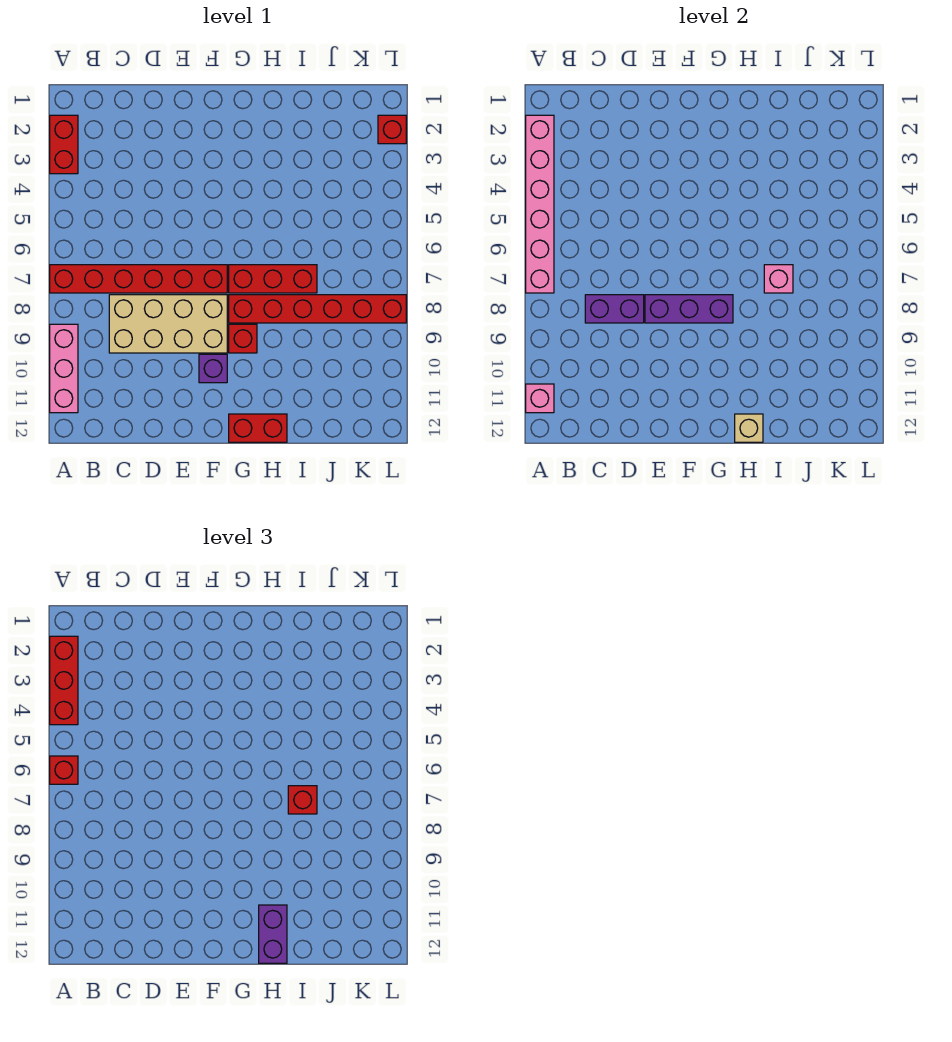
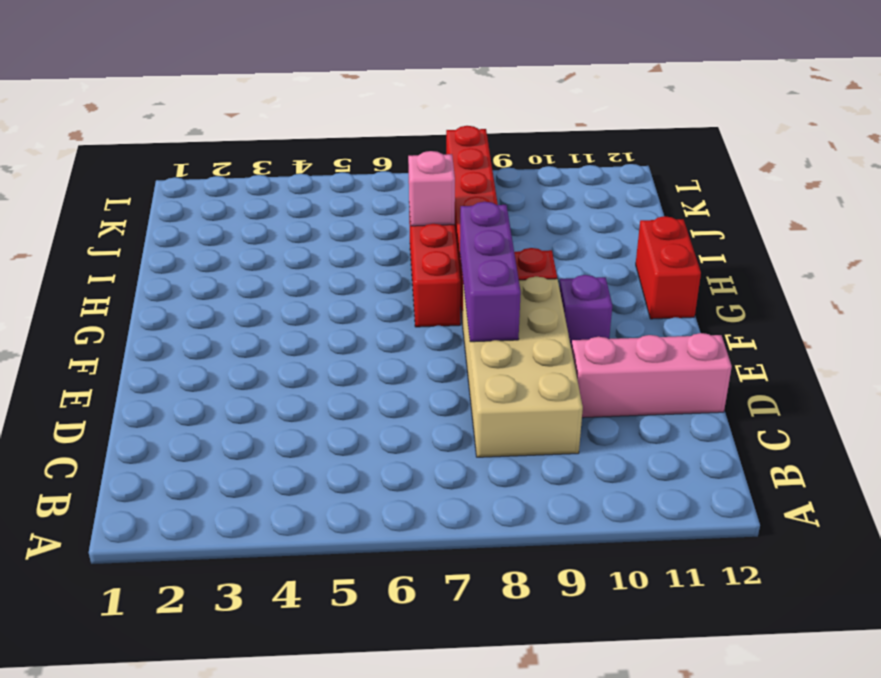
pink 1x3 brick [571,333,732,418] -> pink 1x3 brick moved to [50,324,78,413]
none -> red 1x2 brick [50,115,78,174]
none -> red 1x6 brick [50,265,227,293]
none -> red 1x1 brick [378,115,406,144]

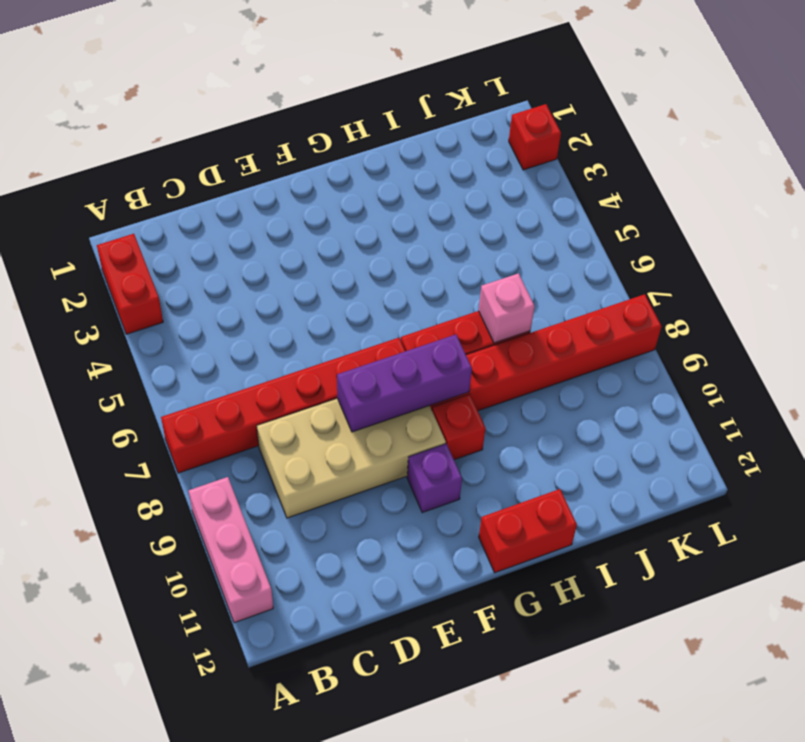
none -> pink 1x6 brick [526,115,554,293]
none -> pink 1x1 brick [526,384,554,413]
none -> purple 1x2 brick [585,295,644,323]

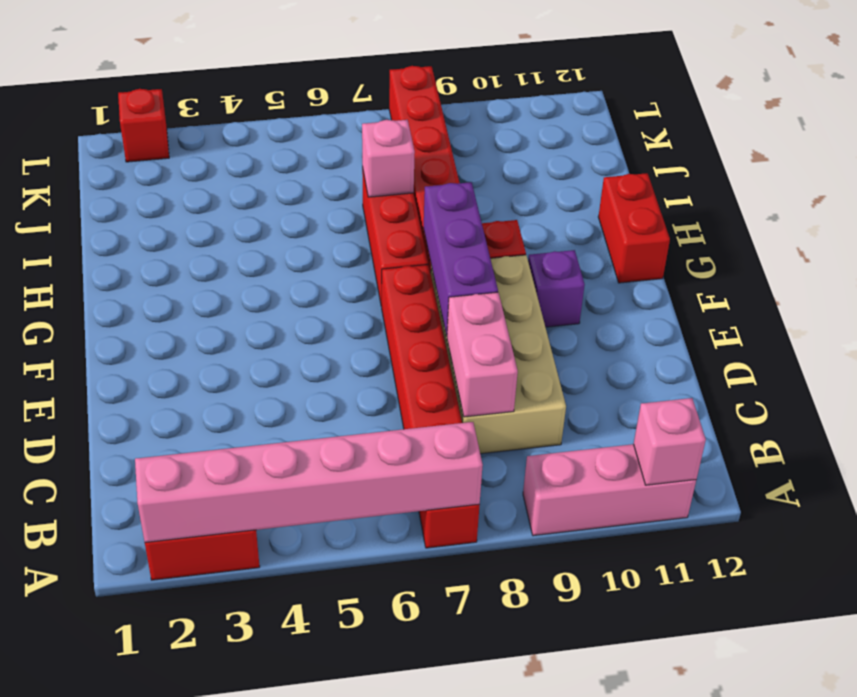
pink 1x2 brick [447,292,518,417] -> purple 1x2 brick [585,295,644,323]
none -> tan 1x1 brick [735,414,763,442]
none -> red 1x3 brick [50,636,78,725]
none -> red 1x1 brick [50,756,78,784]

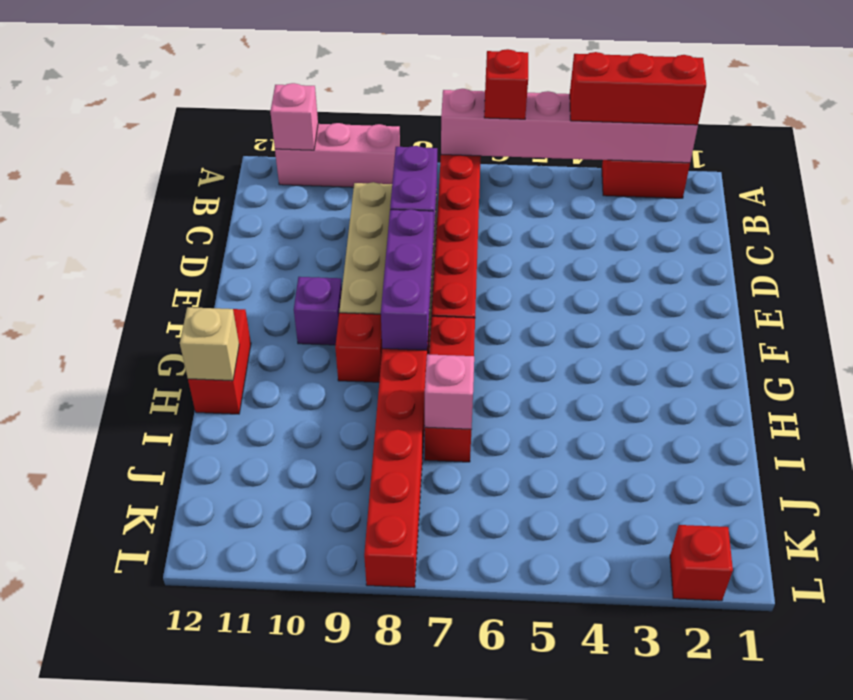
none -> purple 1x2 brick [259,905,287,963]
none -> red 1x1 brick [288,786,317,814]

